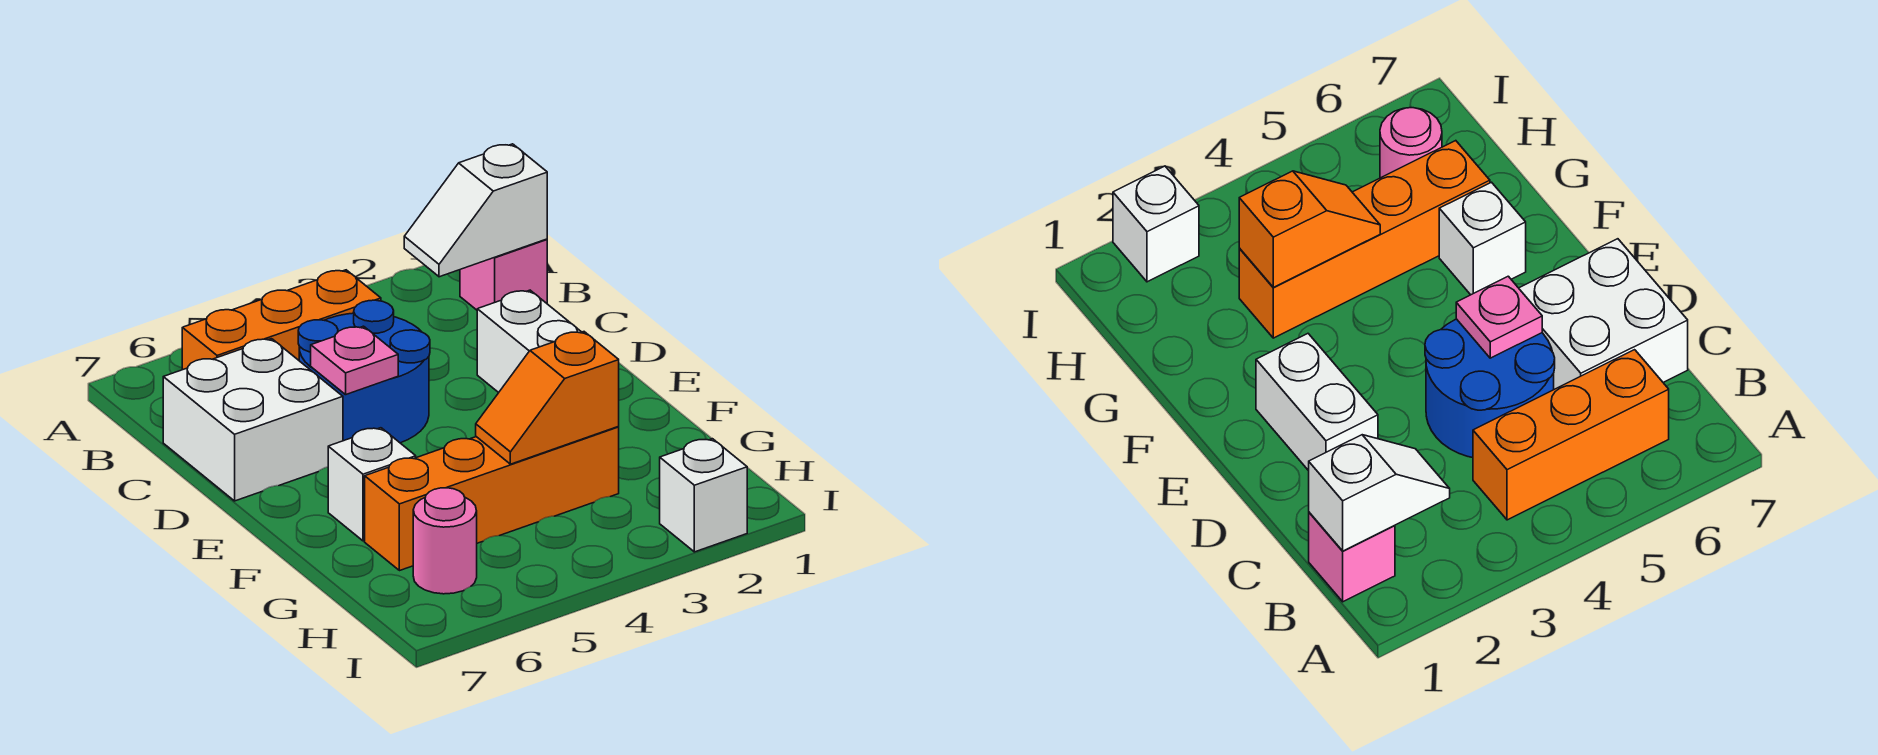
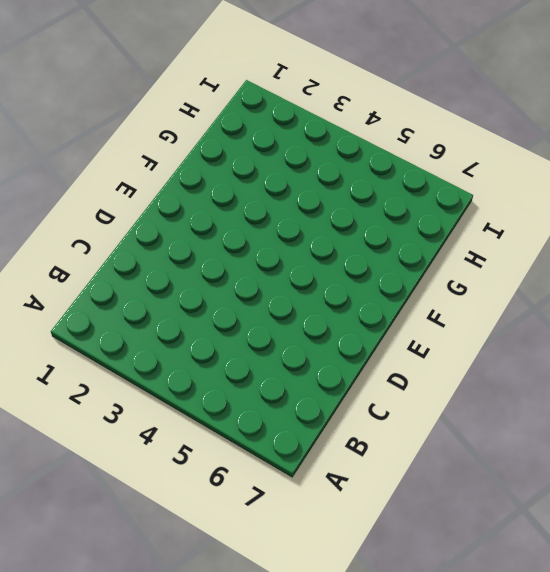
none -> pink 1x1 brick [460,239,547,310]
none -> orange 1x3 brick [182,270,381,370]
none -> blue 2x2 round brick [298,300,430,443]

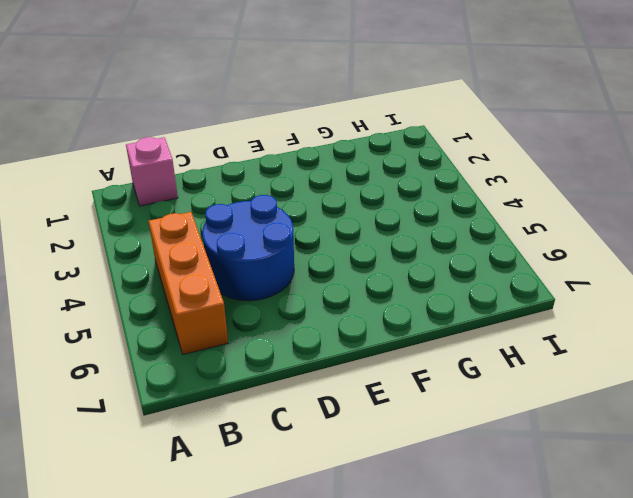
none -> white 2x2 brick [163,339,343,501]
none -> white 1x2 brick [477,290,581,393]
none -> white 1x1 brick [328,428,416,541]

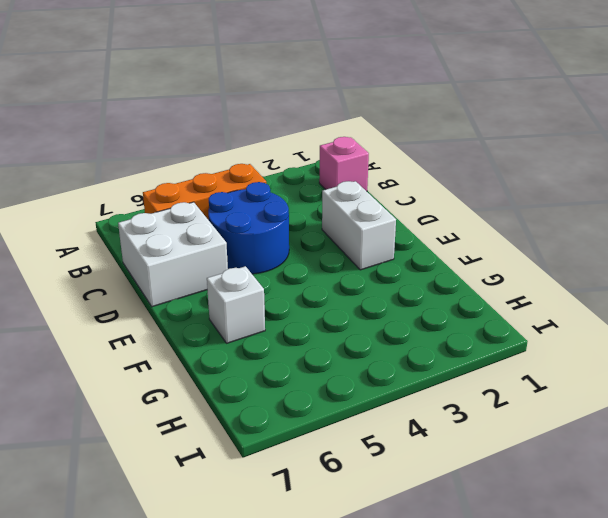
none -> orange 1x4 brick [365,427,619,571]
none -> pink 1x1 round brick [413,488,477,594]
none -> white 1x1 brick [660,439,747,552]

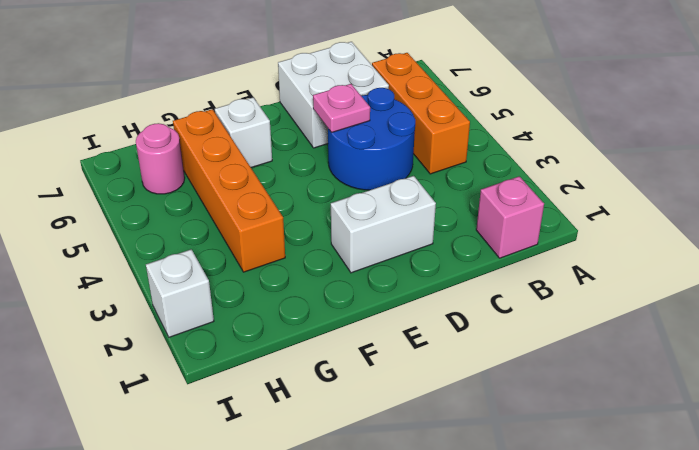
none -> white 1x2 slope [404,144,547,277]
none -> orange 1x2 slope [476,332,619,464]

